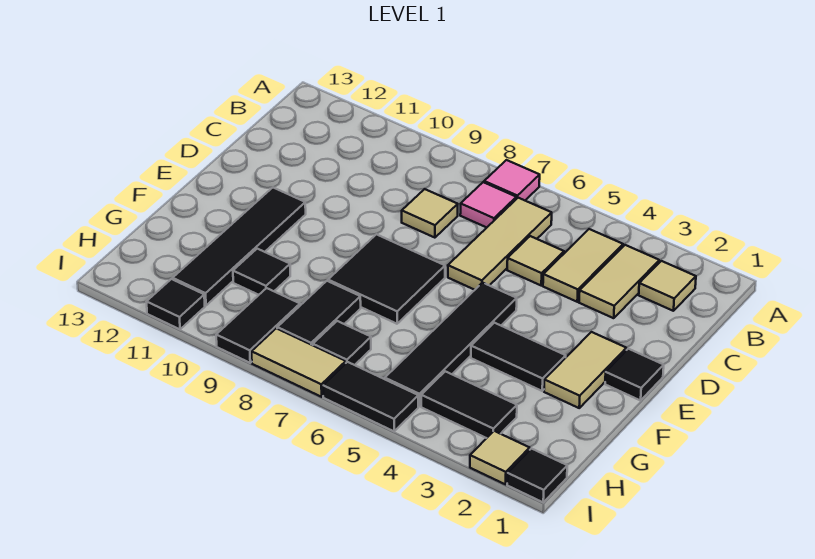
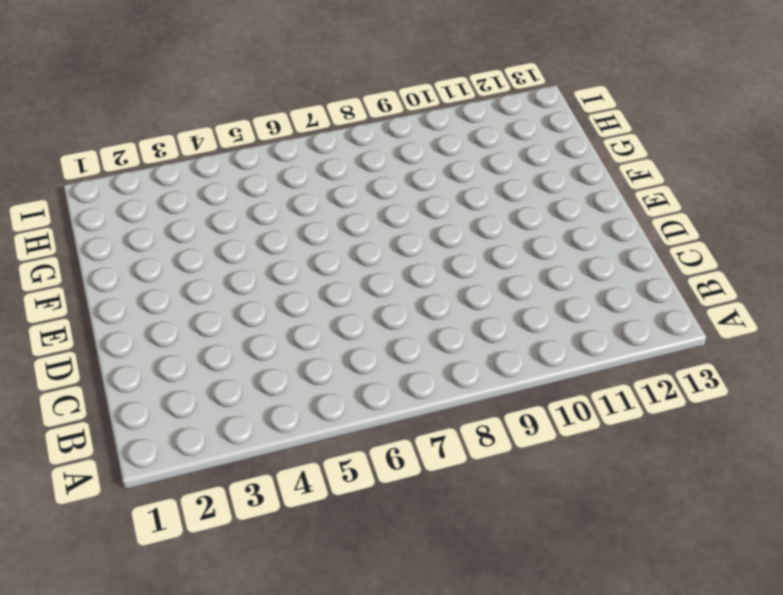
none -> pink 1x1 tile [484,160,540,200]
none -> tan 1x1 tile [639,261,696,311]
none -> tan 1x2 tile [579,245,659,318]

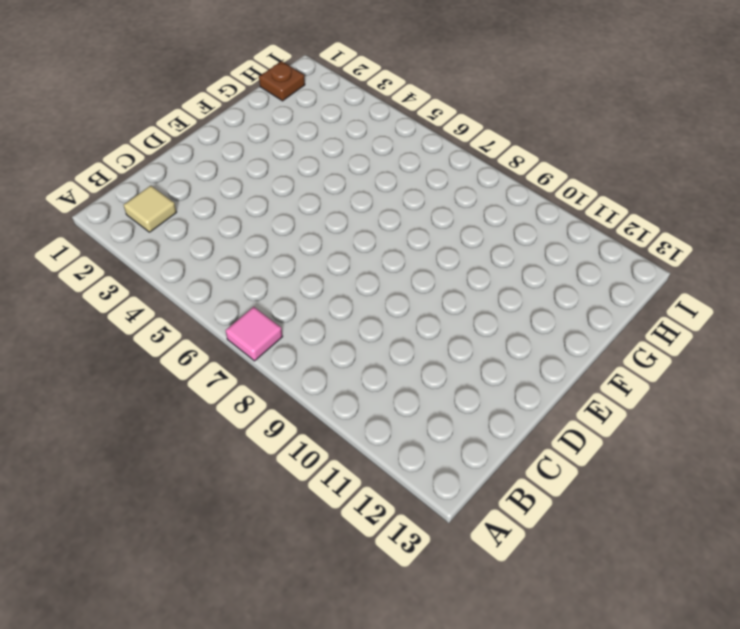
brown 1x1 plate [259,61,305,101] -> none
none -> tan 1x2 tile [579,245,659,318]
none -> tan 1x2 tile [543,229,623,302]
none -> tan 1x3 tile [448,198,552,290]

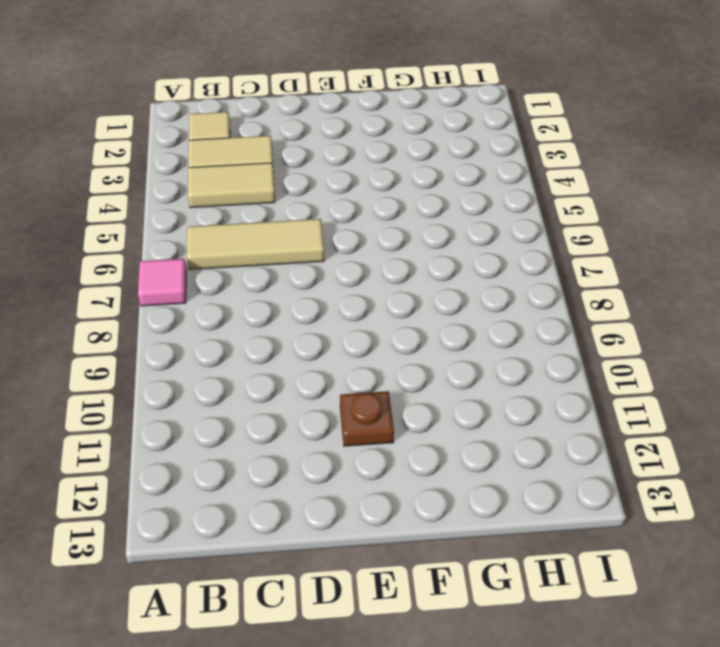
brown 1x1 plate [340,391,394,446] -> black 1x4 tile [173,187,306,306]
none -> pink 1x1 tile [460,182,516,228]
none -> tan 1x1 tile [507,236,564,285]
none -> tan 1x1 tile [402,189,458,238]

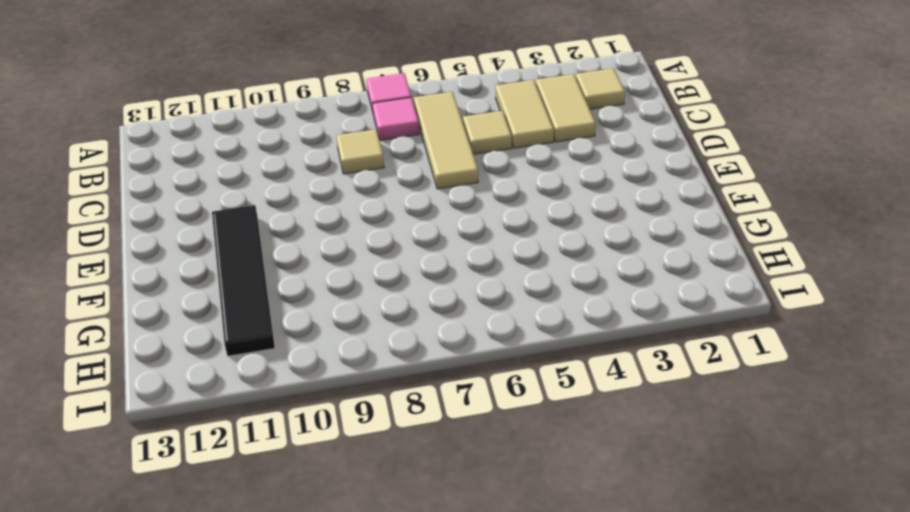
none -> black 1x1 tile [605,349,664,401]
none -> tan 1x2 tile [544,332,626,408]
none -> black 1x4 tile [385,283,517,406]

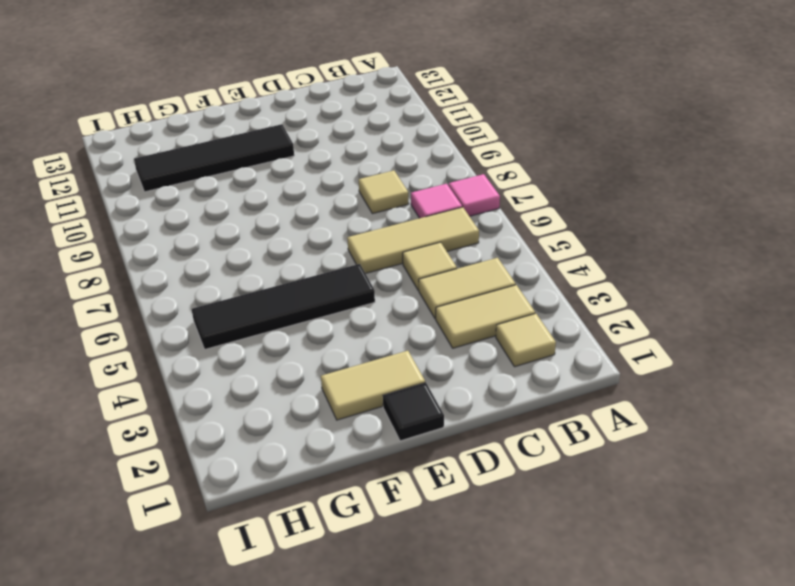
none -> black 2x2 tile [328,234,445,324]
none -> black 1x2 tile [471,323,566,391]
none -> black 1x2 tile [277,281,361,345]

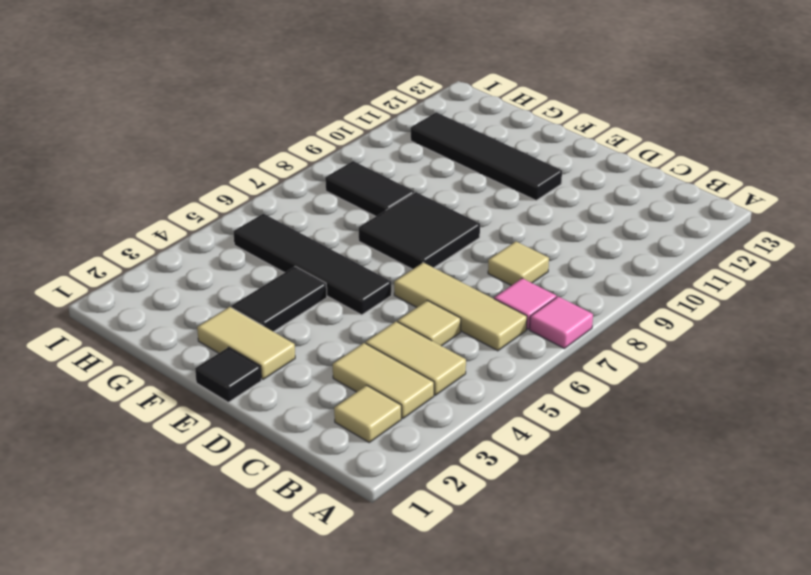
none -> black 1x1 tile [233,249,290,295]
none -> black 1x2 tile [421,371,517,438]
none -> black 1x1 tile [313,321,371,365]

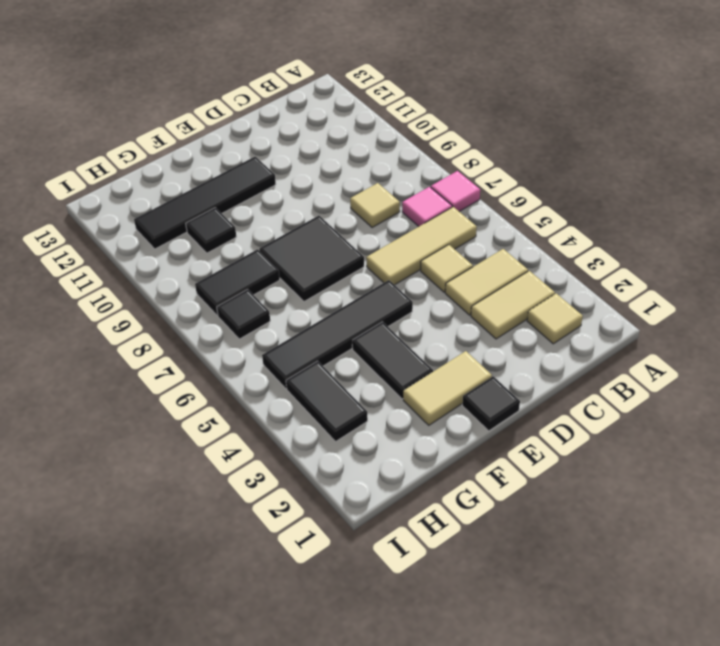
none -> black 1x2 tile [216,288,300,363]
none -> black 1x1 tile [507,449,567,502]
none -> tan 1x1 tile [470,431,530,484]

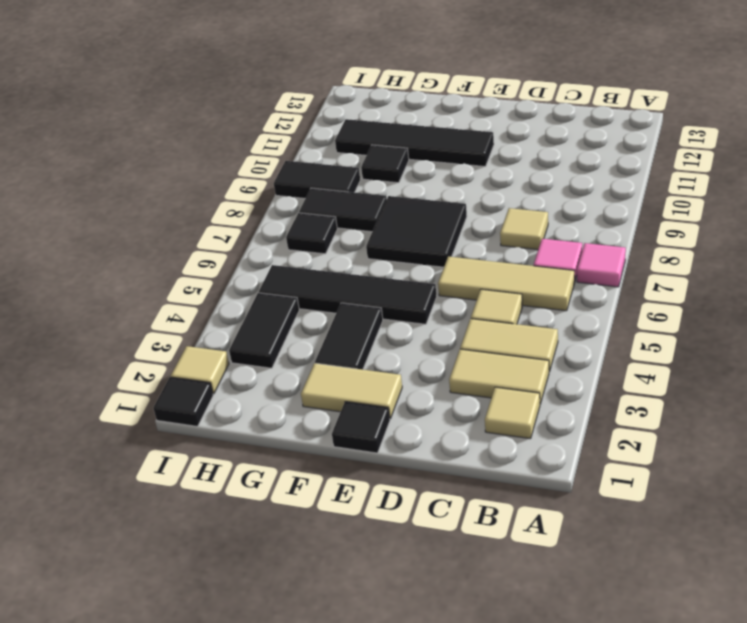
none -> black 1x2 tile [323,362,418,431]
none -> tan 1x2 tile [252,328,346,397]
none -> black 1x1 tile [147,279,205,329]

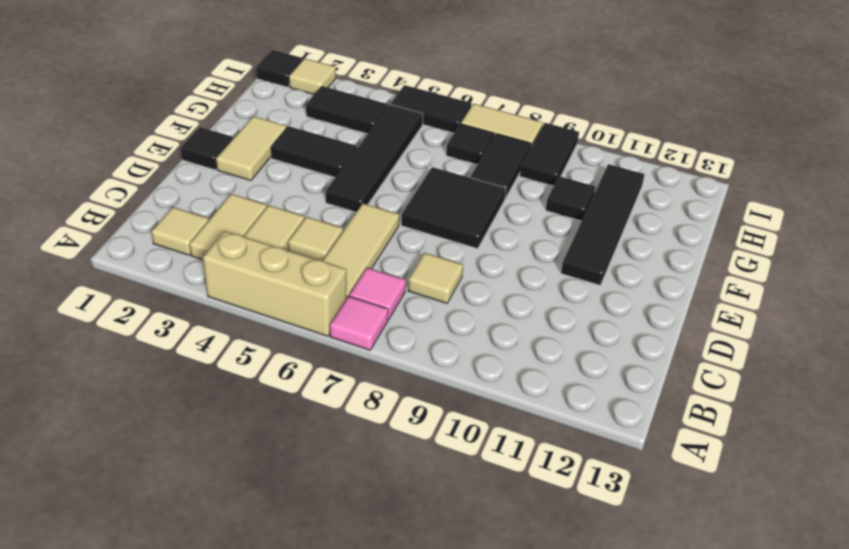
tan 1x3 brick [203,231,346,336] -> none
none -> black 1x1 tile [147,279,205,329]

